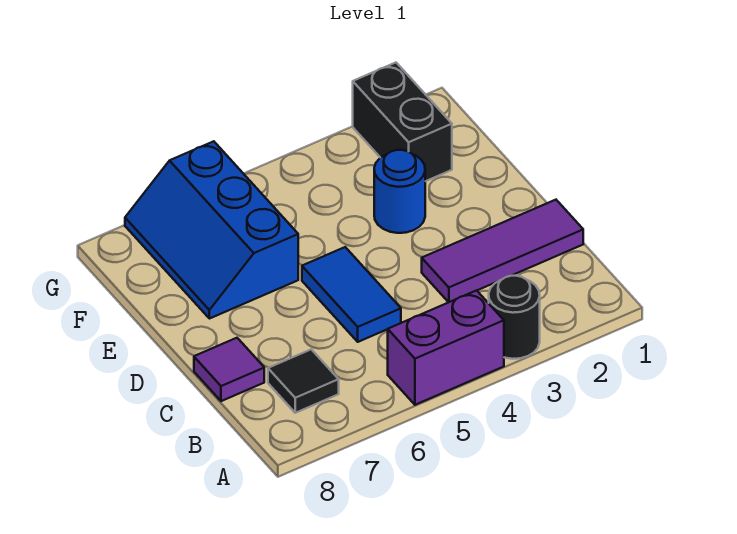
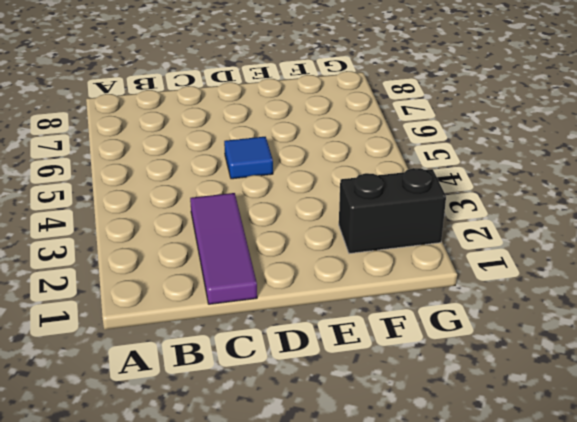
blue 1x1 tile [224,137,273,179] -> blue 1x2 tile [302,247,401,342]
none -> black 1x1 round brick [489,276,540,359]
none -> purple 1x2 brick [388,291,504,405]

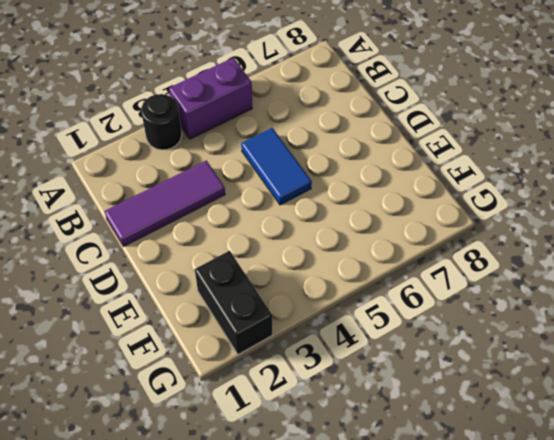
none -> black 1x1 tile [268,349,339,413]
none -> purple 1x1 tile [194,338,264,401]

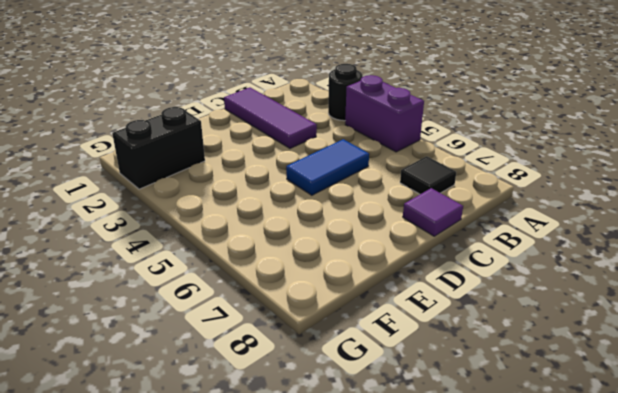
none -> blue 1x1 round brick [374,150,425,233]
none -> blue 2x3 slope [125,141,298,319]

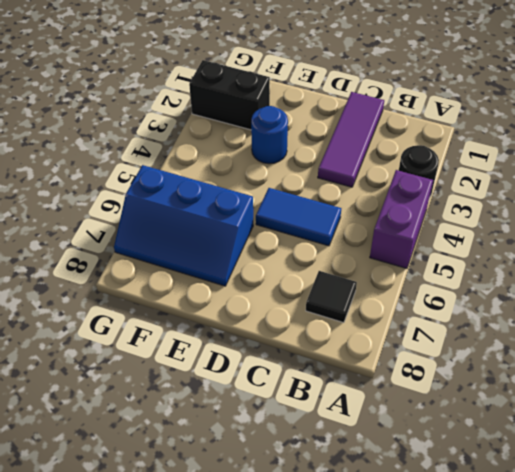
none -> purple 1x1 tile [194,338,264,401]

